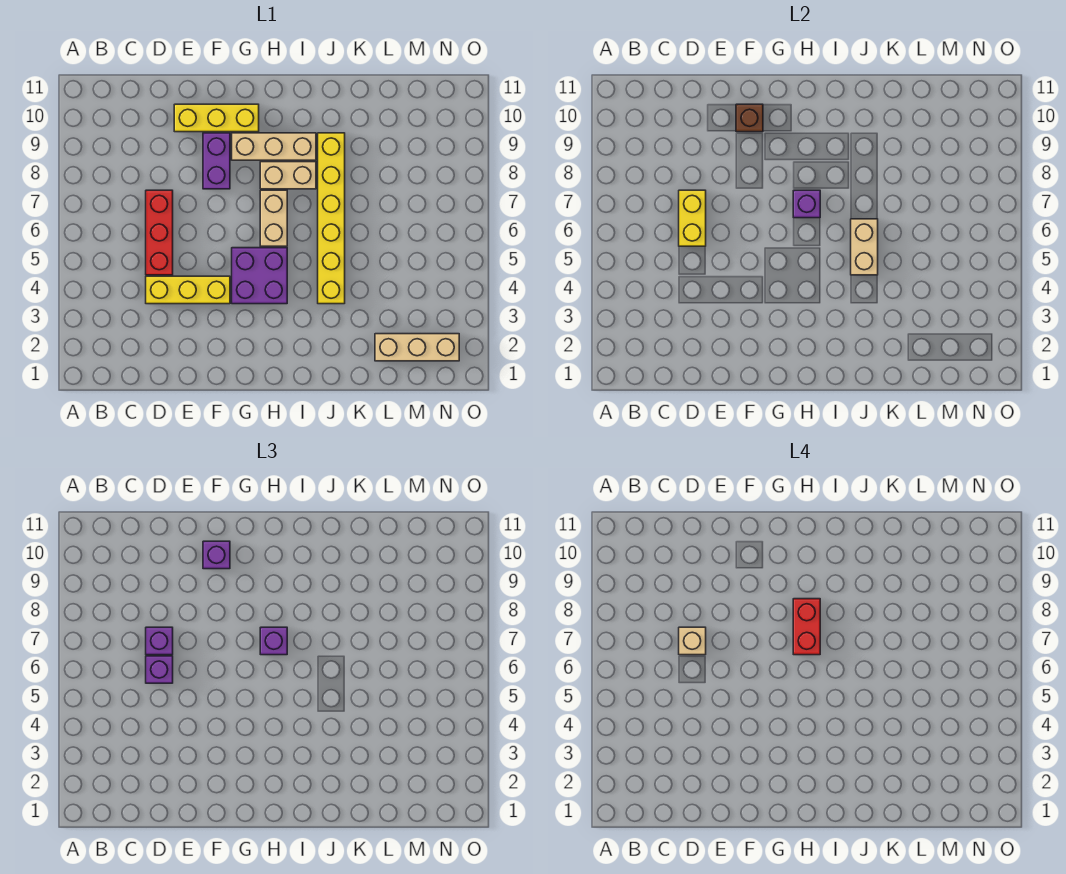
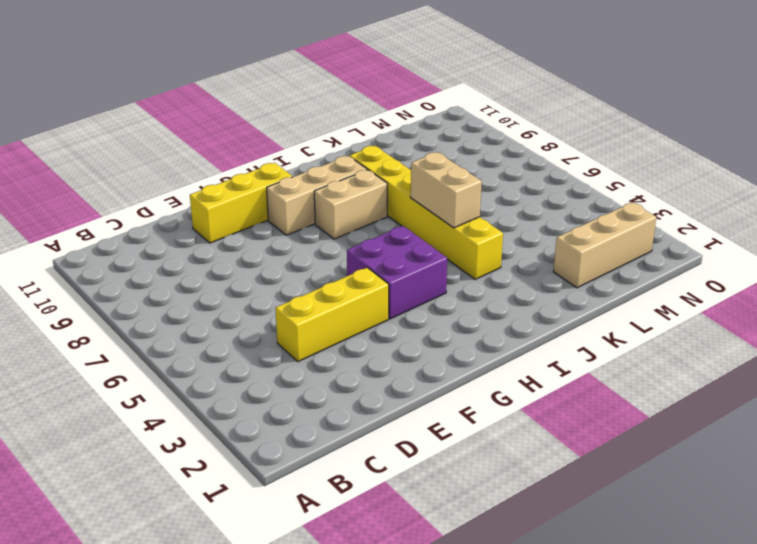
none -> red 1x3 brick [146,190,173,275]
none -> purple 1x2 brick [203,133,230,189]
none -> tan 1x2 brick [260,190,287,246]

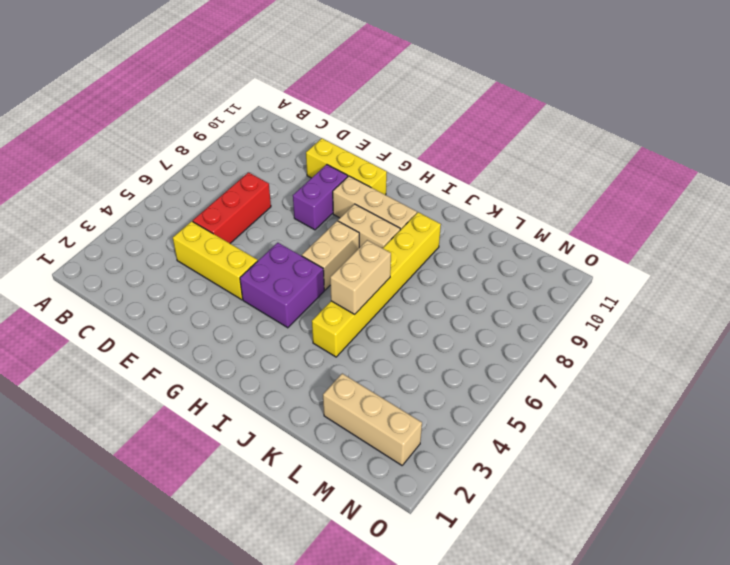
none -> yellow 1x2 brick [679,190,706,246]
none -> brown 1x1 brick [736,104,763,132]
none -> purple 1x1 brick [793,190,820,218]

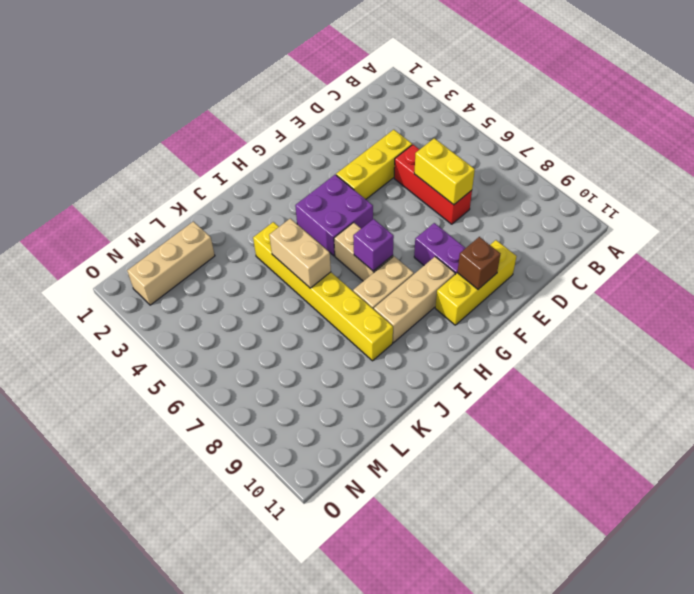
none -> purple 1x1 brick [146,656,173,683]
none -> purple 1x1 brick [146,627,173,655]
none -> purple 1x1 brick [203,541,230,569]

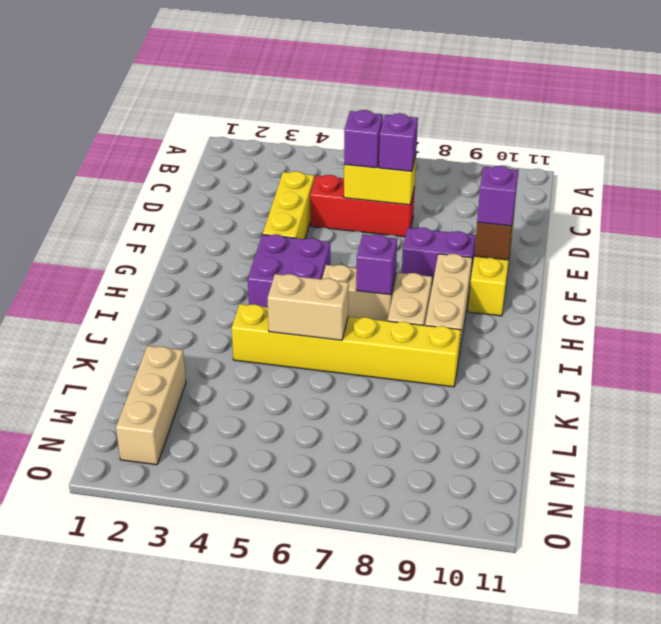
none -> purple 1x1 brick [260,627,287,655]
none -> tan 1x1 brick [679,627,706,655]
none -> red 1x2 brick [793,599,820,655]

